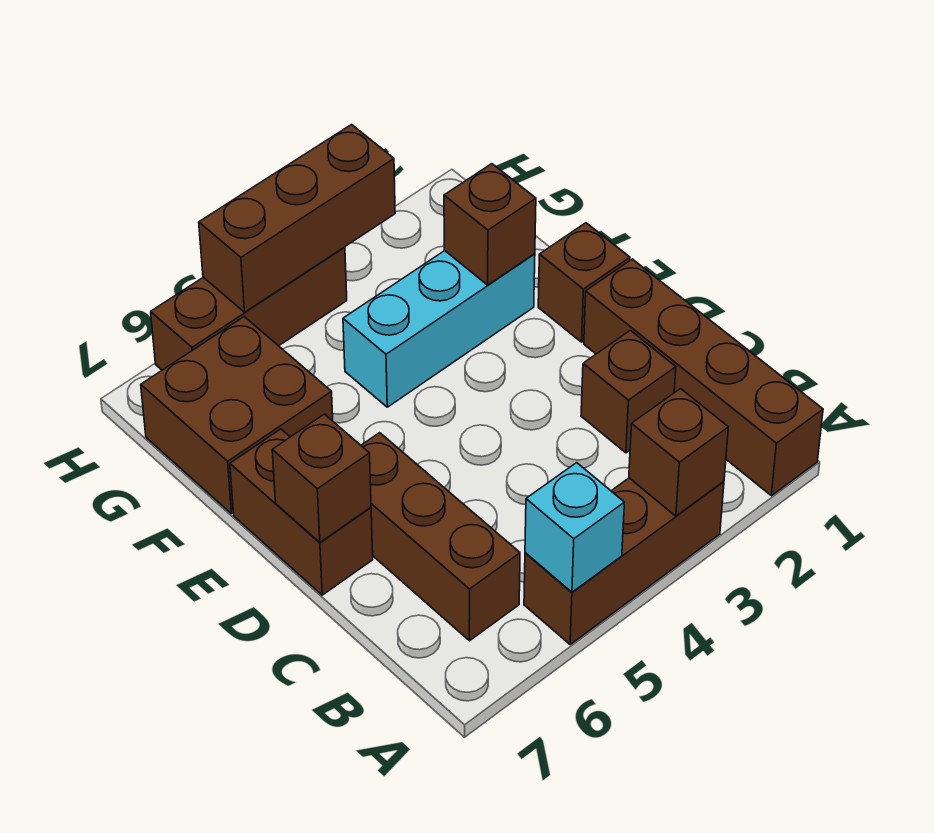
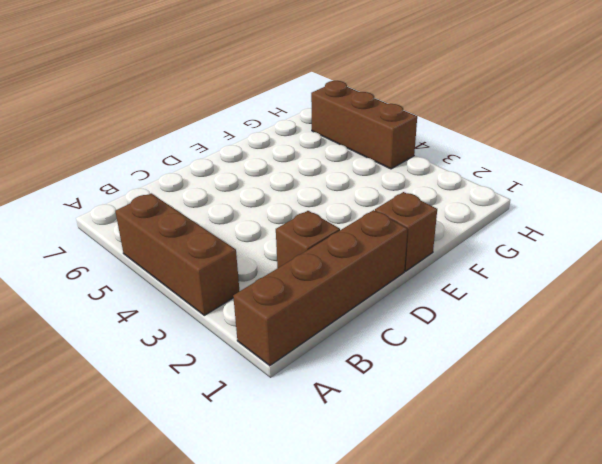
none -> brown 1x3 brick [361,433,520,641]
none -> brown 1x2 brick [230,429,373,595]
none -> cyan 1x3 brick [343,251,535,407]

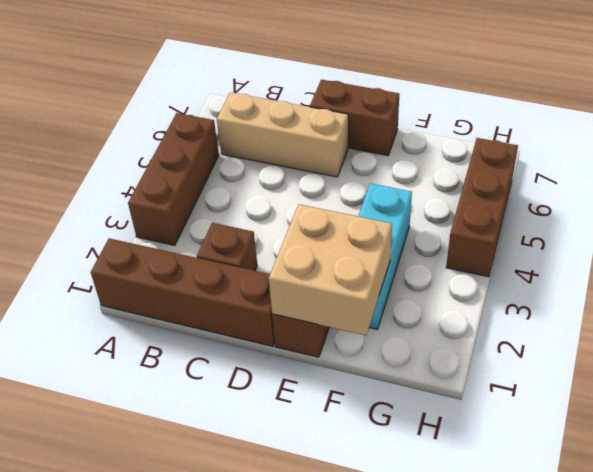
tan 1x3 brick [217,92,348,177] -> brown 1x3 brick [361,433,520,641]
tan 2x2 brick [269,204,392,335] -> brown 1x1 brick [444,164,536,285]
none -> brown 2x2 brick [141,317,333,514]
none -> brown 1x1 brick [629,389,728,516]
none -> cyan 1x1 brick [525,463,624,592]

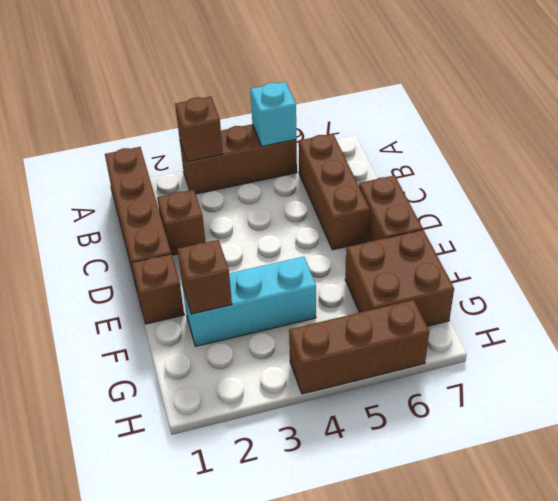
none -> brown 1x1 brick [272,414,371,542]
none -> brown 1x3 brick [199,125,395,312]

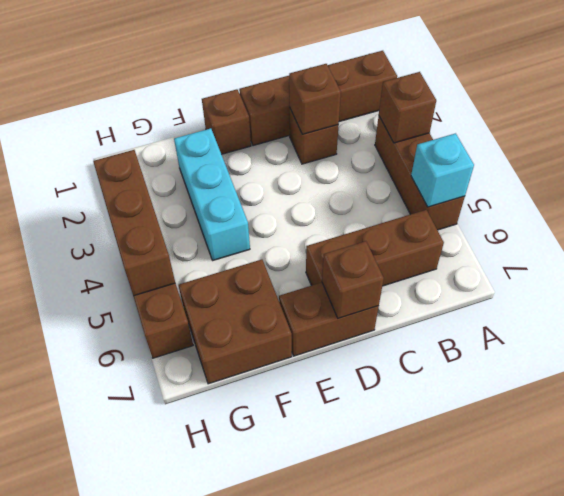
brown 1x1 brick [289,64,341,134] -> brown 1x1 brick moved to [444,164,536,285]

